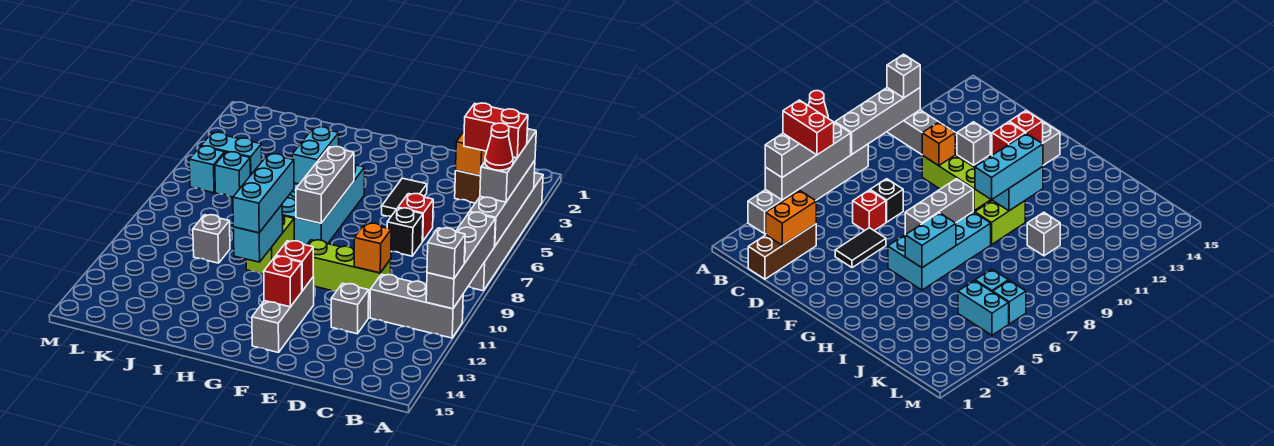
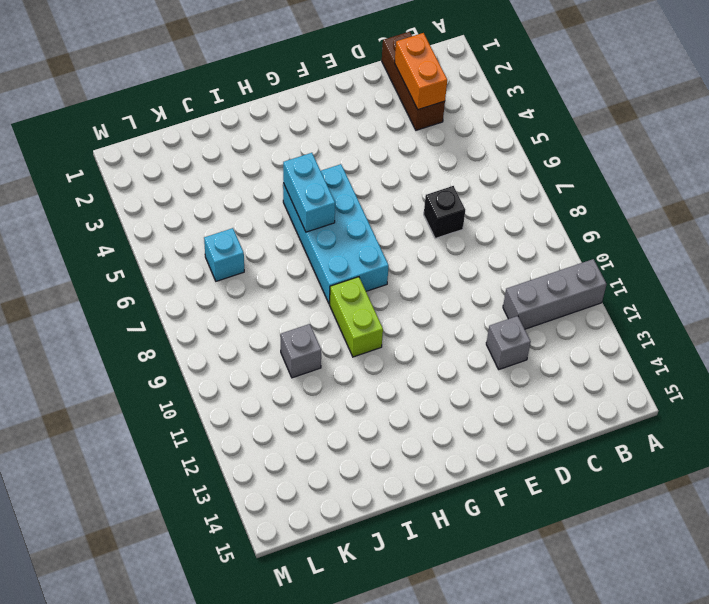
none -> grey 1x6 brick [469,173,543,291]
none -> red 1x1 brick [398,194,433,241]
none -> lime 1x3 brick [307,240,391,300]

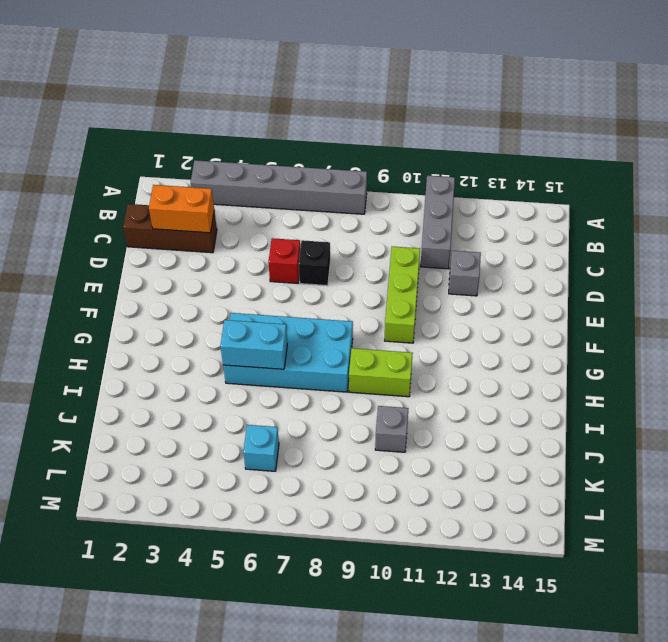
none -> black 1x2 tile [382,178,427,216]
none -> grey 1x3 brick [252,277,314,353]
none -> cyan 1x2 brick [201,132,262,176]

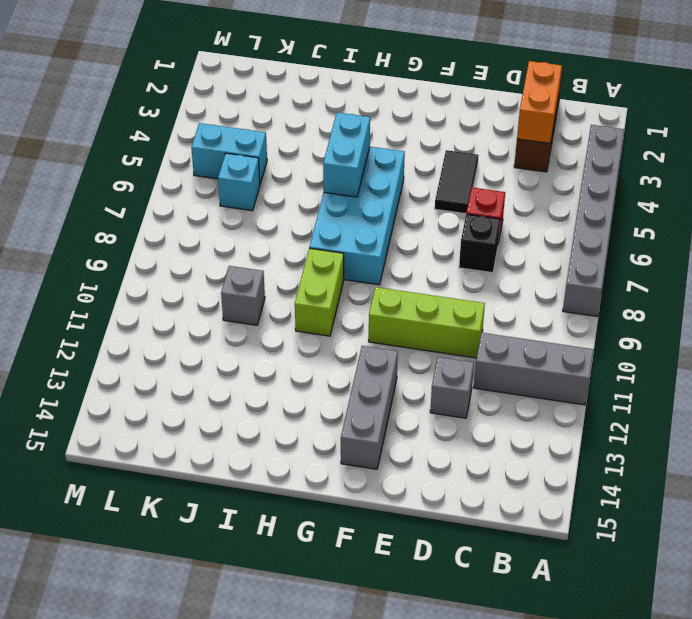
none -> cyan 1x1 brick [189,146,225,193]
none -> grey 1x4 brick [470,161,535,246]
none -> grey 1x4 brick [426,212,495,309]

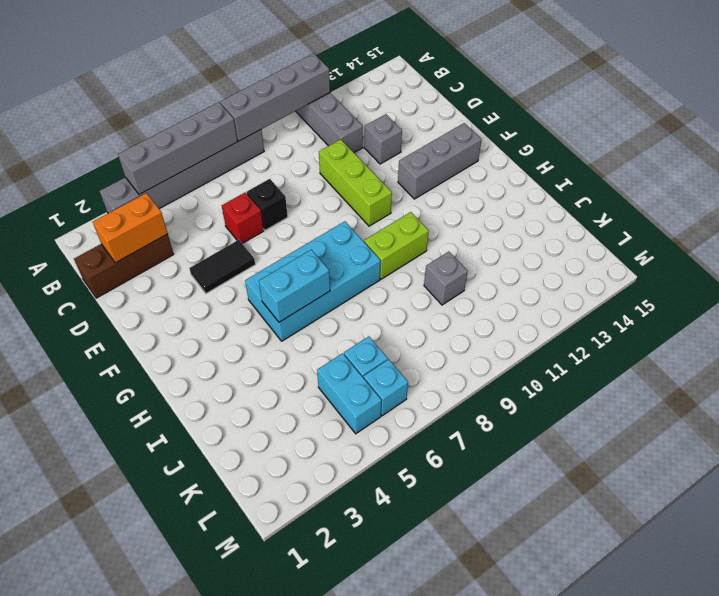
none -> orange 1x1 brick [354,223,391,273]
none -> red 1x1 brick [276,241,313,291]
none -> red 1x1 brick [264,256,302,307]

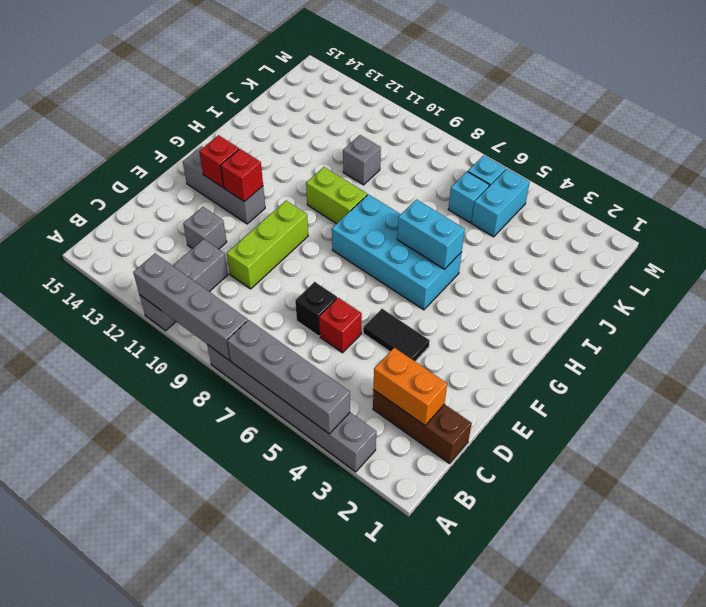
none -> orange 1x1 brick [354,223,391,273]
none -> grey 1x3 brick [296,147,354,223]
none -> cyan 1x2 brick [233,205,283,262]

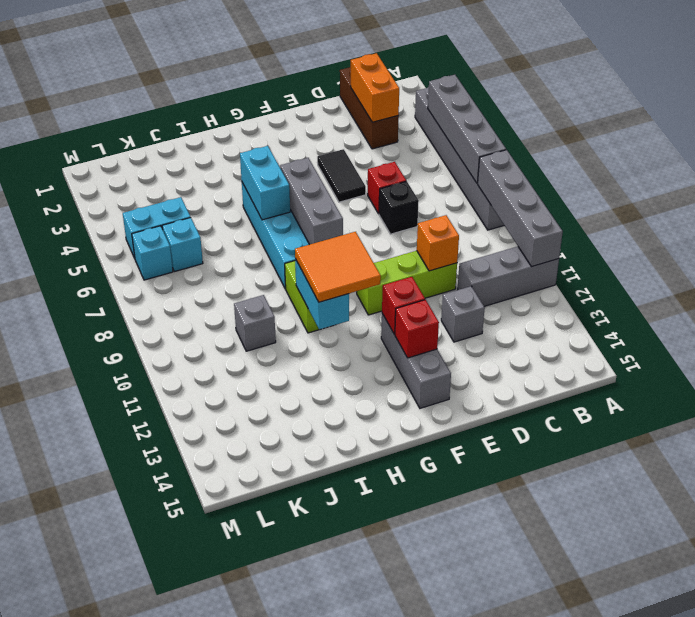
orange 2x2 tile [295,232,381,302] -> cyan 1x3 brick [233,154,294,233]
none -> grey 1x3 brick [480,129,536,202]
none -> grey 1x1 brick [427,228,465,279]
none -> red 1x2 brick [464,103,528,158]

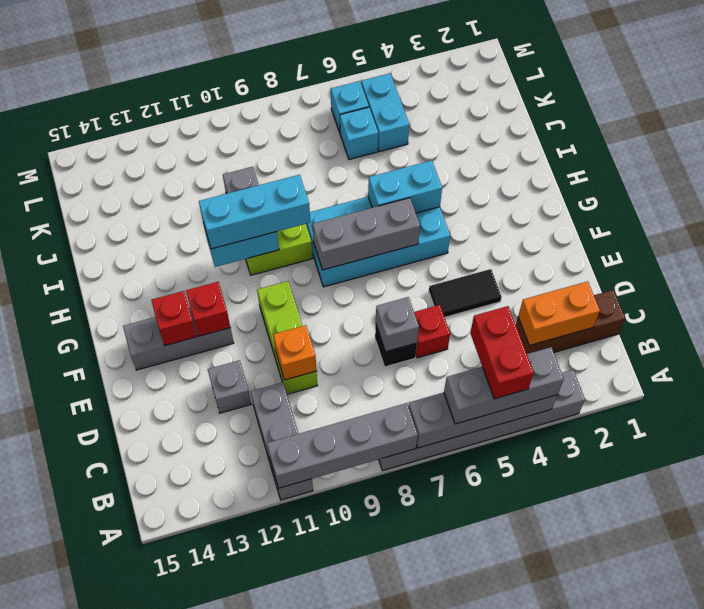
grey 1x1 brick [376,297,419,352] -> grey 1x1 brick moved to [427,228,465,279]
none -> red 1x1 cone [485,123,513,170]

